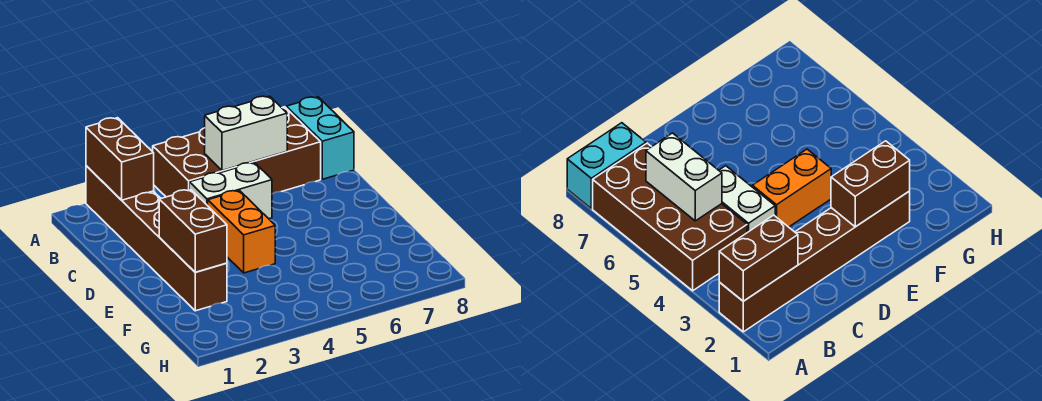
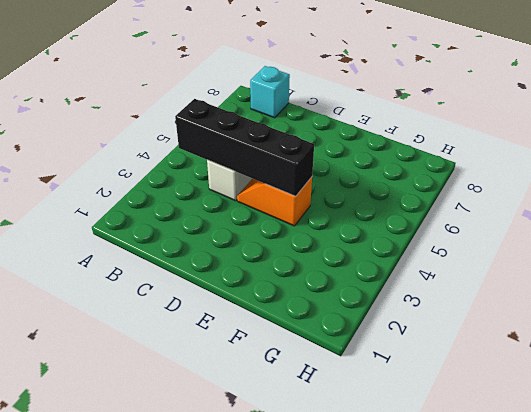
black 1x4 brick [175,99,314,196] -> none
cyan 1x1 brick [250,66,290,118] -> cyan 1x2 brick [286,97,354,179]
orange 1x2 slope [237,177,312,226] -> orange 1x2 brick [208,191,275,273]
none -> brown 1x6 brick [86,166,227,311]
none -> brown 2x4 brick [153,107,321,197]

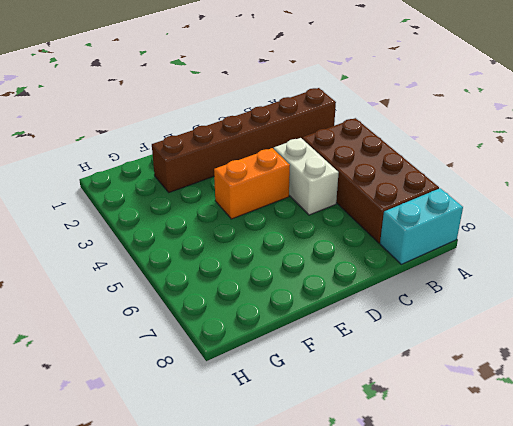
none -> brown 1x2 brick [86,118,154,200]
none -> white 1x2 brick [205,96,287,171]

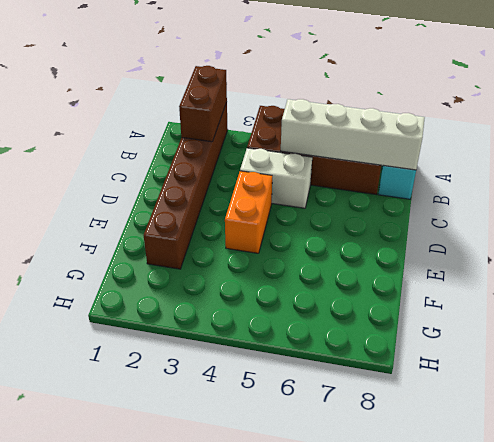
white 1x4 brick [281,99,425,170] -> white 1x2 brick [205,96,287,171]
none -> brown 1x2 brick [159,190,227,272]

